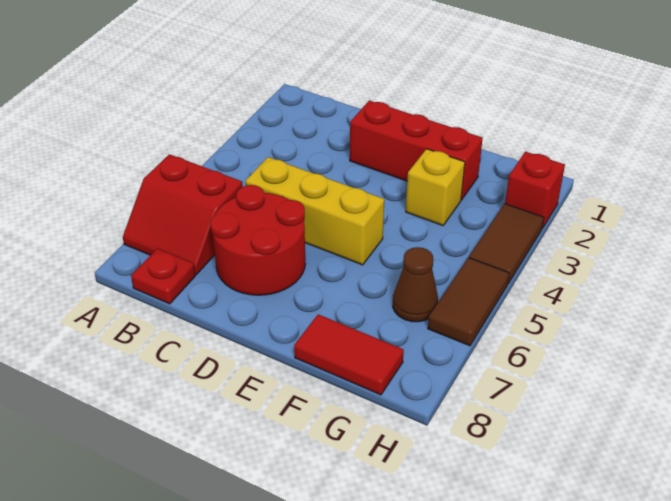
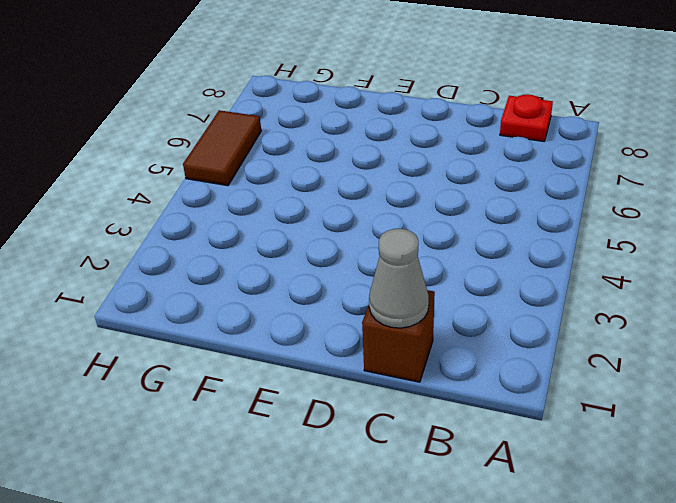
brown 1x1 brick [362,290,435,382] -> none
grey 1x1 cone [369,229,429,328] -> none
none -> red 2x2 slope [123,154,243,274]
none -> yellow 1x3 brick [245,157,384,265]

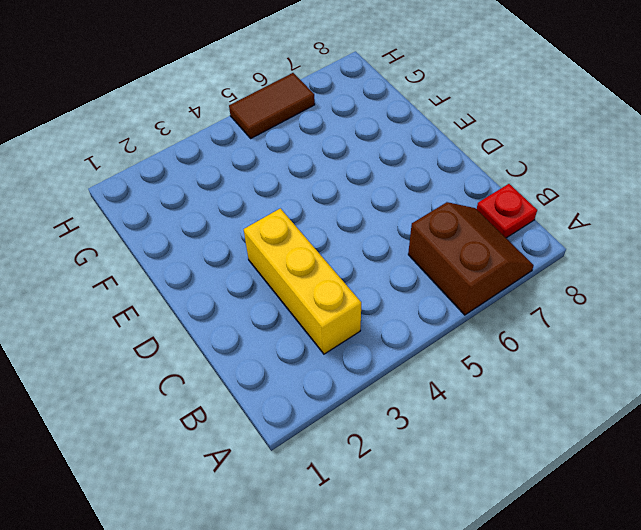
brown 2x2 slope [408,202,534,315] -> red 2x2 slope [123,154,243,274]
yellow 1x3 brick [244,208,361,354] -> yellow 1x3 brick moved to [245,157,384,265]
none -> red 2x2 round brick [210,185,305,295]
none -> red 1x3 brick [350,101,483,200]

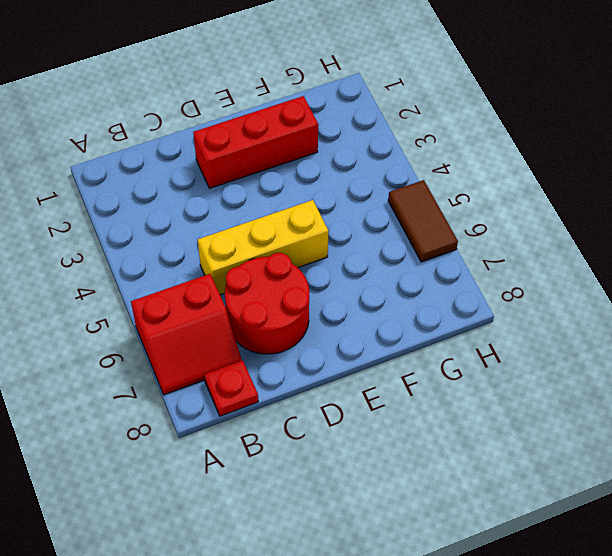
none -> yellow 1x1 brick [406,149,465,226]
none -> red 1x2 tile [294,314,404,395]

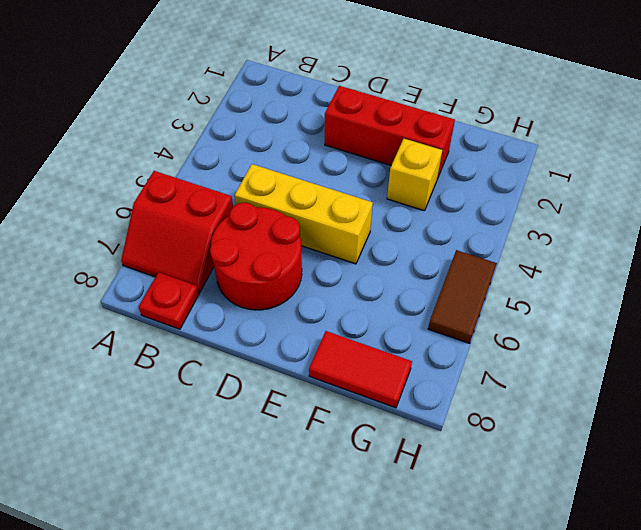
none -> brown 1x1 cone [393,247,438,322]
none -> red 1x1 brick [505,152,565,229]

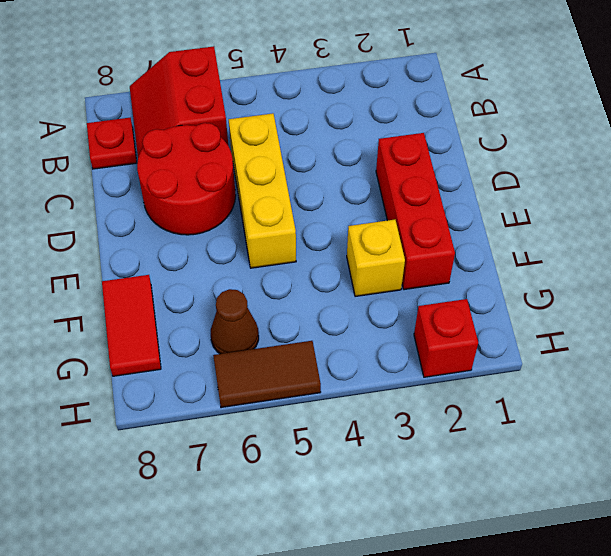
none -> brown 1x2 tile [469,204,544,284]

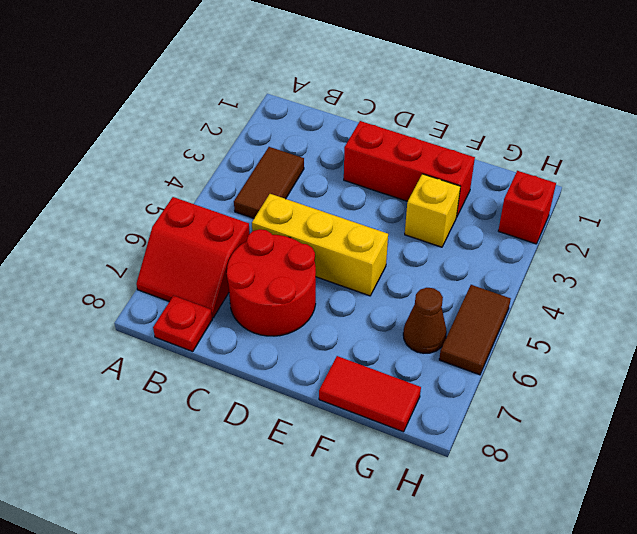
brown 1x2 tile [234,147,304,218] -> brown 1x2 tile moved to [469,204,544,284]

